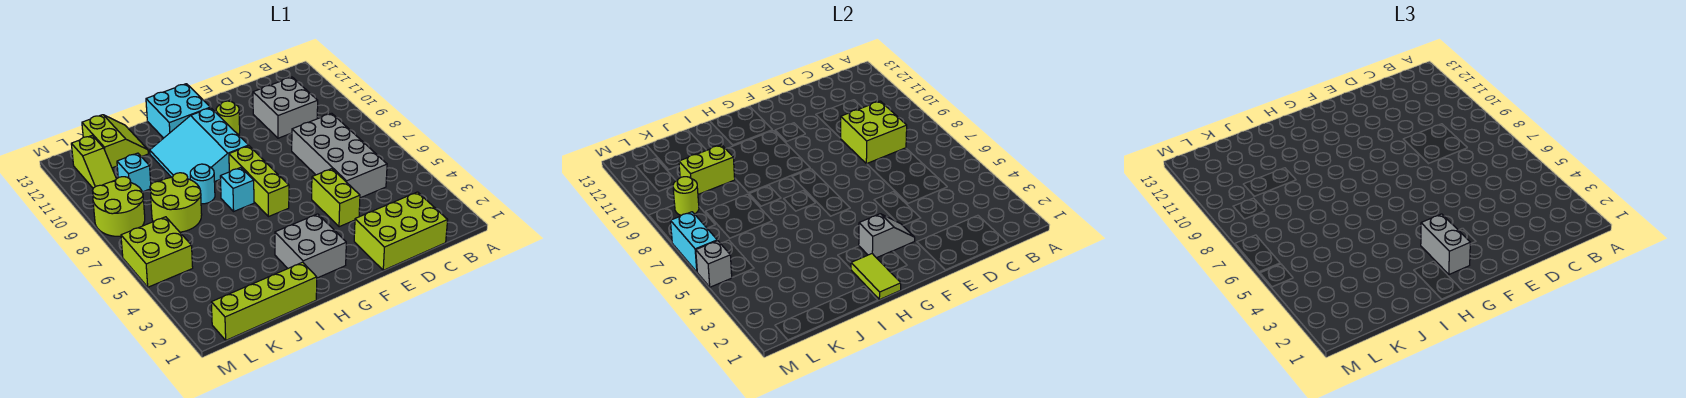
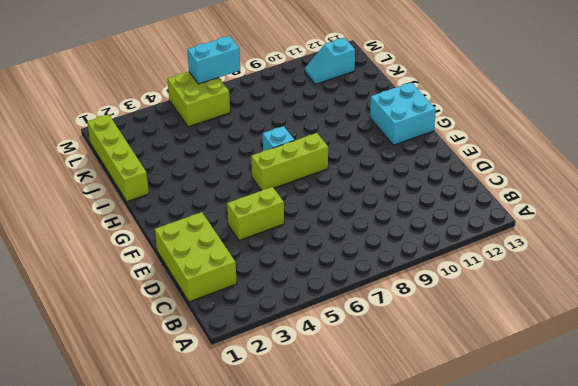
cyan 1x2 slope [305,38,355,84] -> lime 1x2 slope [71,136,116,188]
none -> grey 2x4 brick [292,113,387,198]
none -> grey 2x2 brick [253,77,318,138]
none -> lime 1x1 round brick [216,101,240,135]

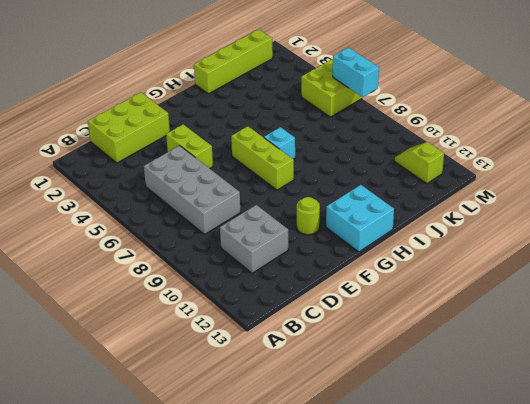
none -> grey 2x2 brick [275,214,346,278]
none -> cyan 3x3 slope [150,108,249,182]
none -> cyan 1x1 round brick [190,164,215,204]

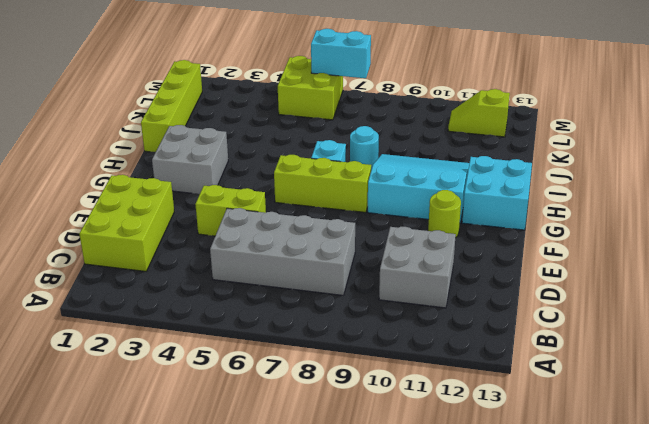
none -> lime 2x2 round brick [150,173,202,232]
none -> lime 2x2 slope [82,115,148,168]
none -> cyan 1x1 brick [117,153,151,192]

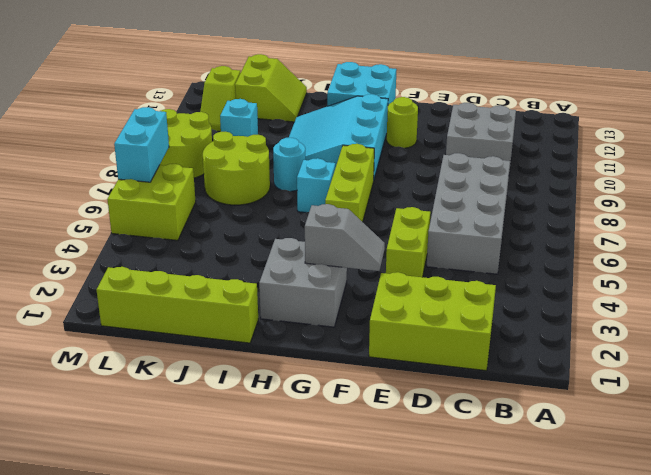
none -> lime 2x2 brick [841,101,907,164]
none -> lime 1x2 tile [851,254,901,300]
none -> lime 1x2 brick [679,145,735,194]

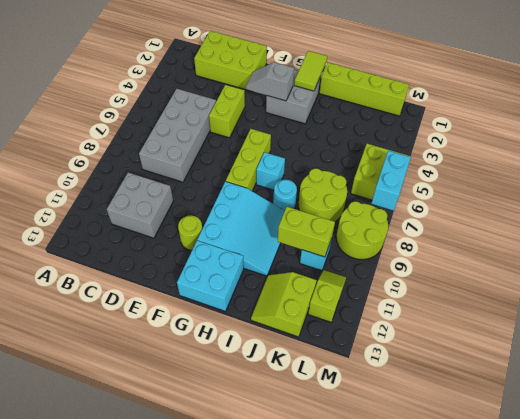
none -> lime 2x2 brick [841,101,907,164]
none -> lime 1x1 round brick [673,177,699,215]
none -> grey 1x1 brick [696,241,732,287]

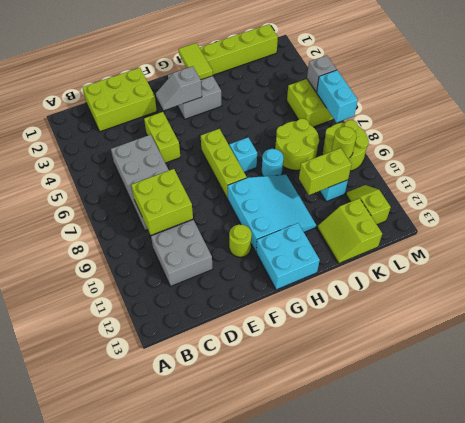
none -> grey 1x2 brick [1421,214,1470,274]

